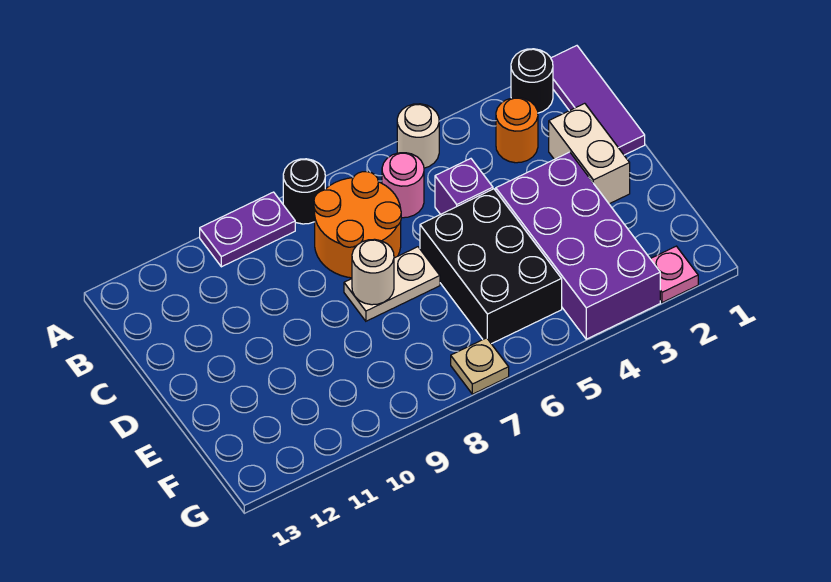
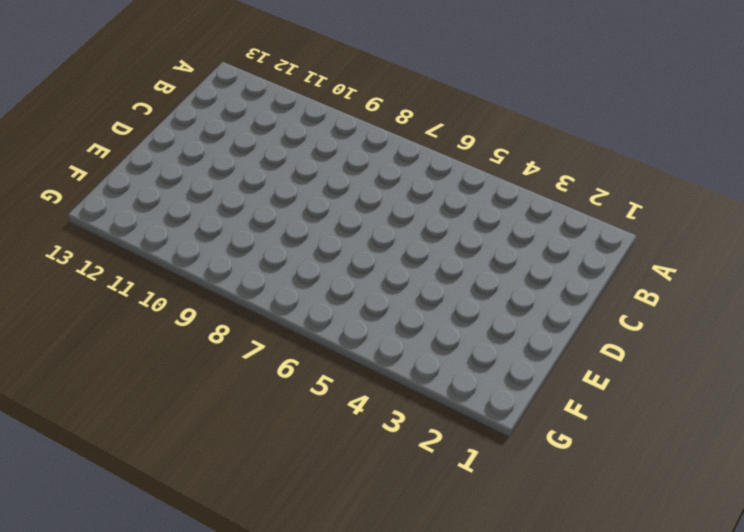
none -> purple 1x3 tile [551,46,645,155]
none -> black 1x1 round brick [511,49,553,113]
none -> white 1x1 round brick [397,104,439,168]

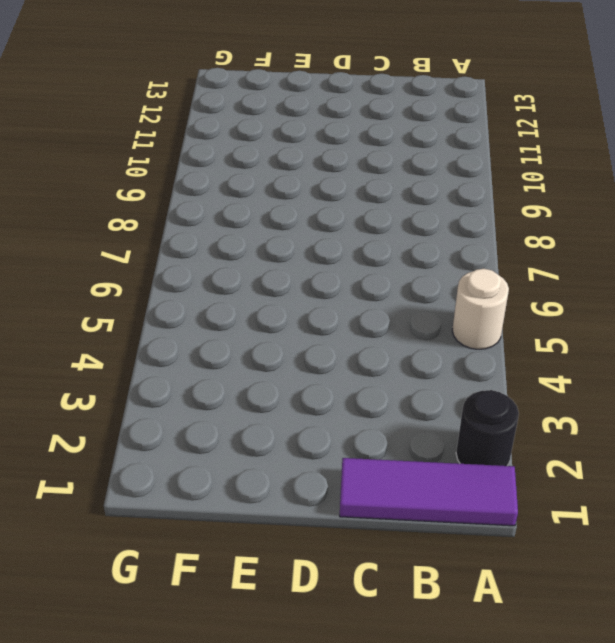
none -> black 1x1 round brick [283,159,325,224]
none -> purple 1x2 plate [200,192,295,267]
none -> orange 1x1 round brick [496,98,538,163]

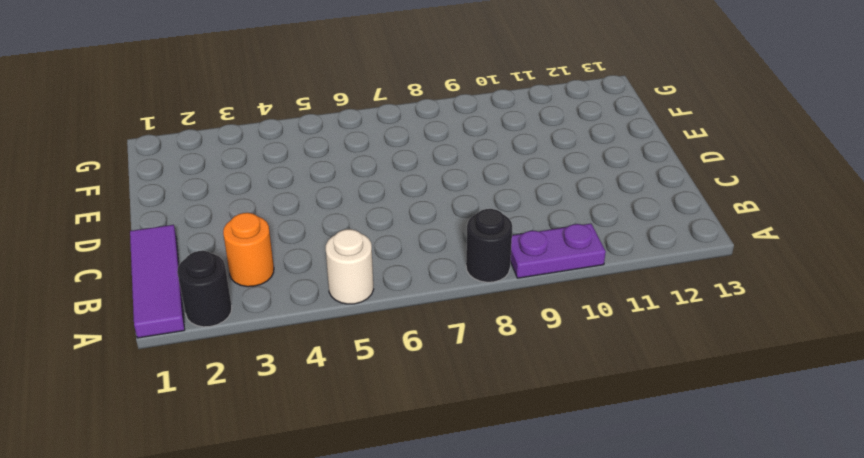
none -> pink 1x1 round brick [382,153,424,218]
none -> orange 2x2 round brick [314,172,401,278]
none -> white 1x2 brick [549,103,630,204]

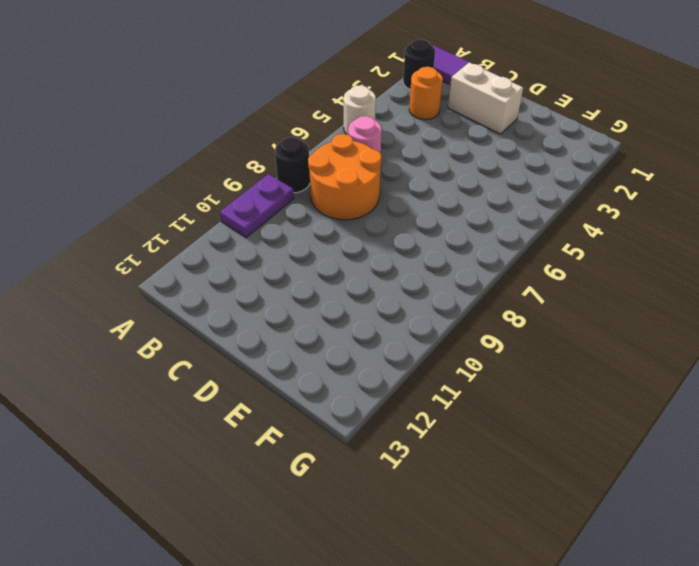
none -> purple 1x1 brick [435,159,493,214]
none -> purple 2x4 brick [496,152,660,339]
none -> black 2x3 brick [420,189,562,344]

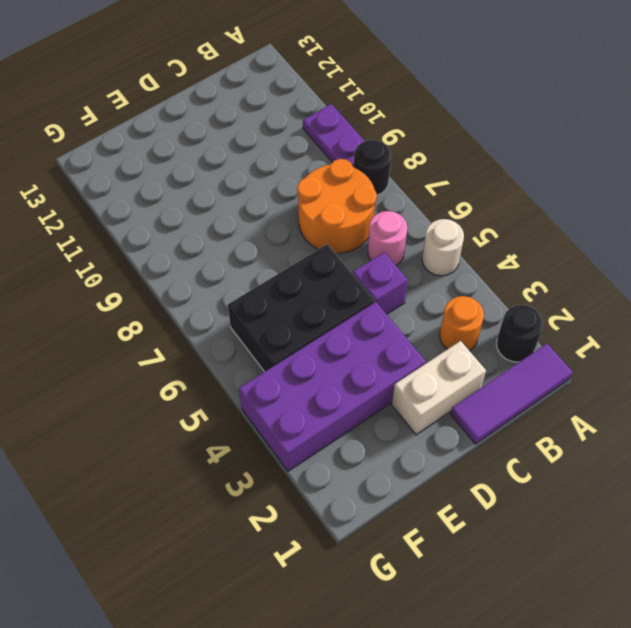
none -> white 1x2 plate [344,247,440,321]
none -> pink 1x1 plate [651,246,698,303]
none -> tan 1x1 plate [451,338,509,394]

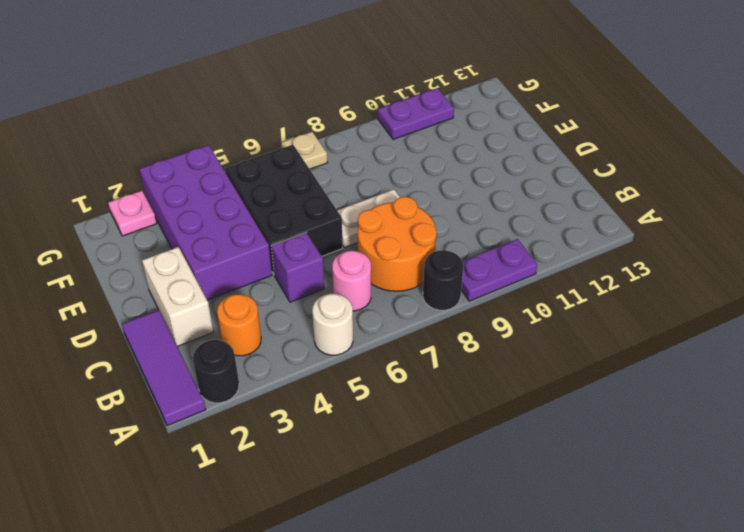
purple 1x2 plate [378,88,454,139] -> none
none -> white 1x1 round brick [352,239,394,305]

